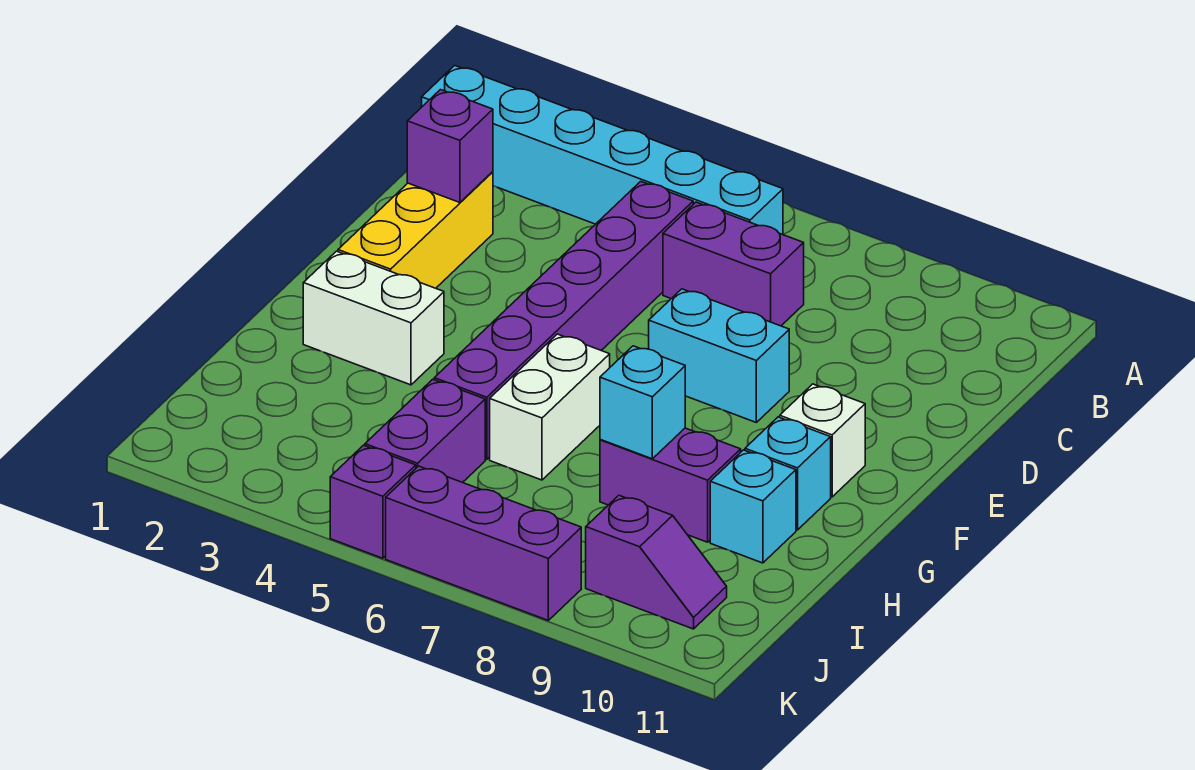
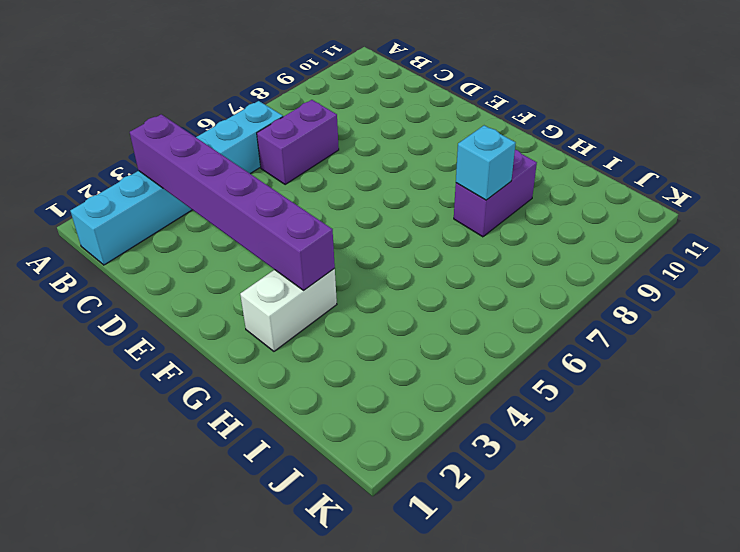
purple 1x6 brick [130,114,335,290] -> purple 1x6 brick moved to [434,181,693,459]
none -> yellow 1x3 brick [338,172,493,288]
none -> cyan 1x2 brick [649,289,789,422]
none -> white 1x1 brick [780,384,865,497]

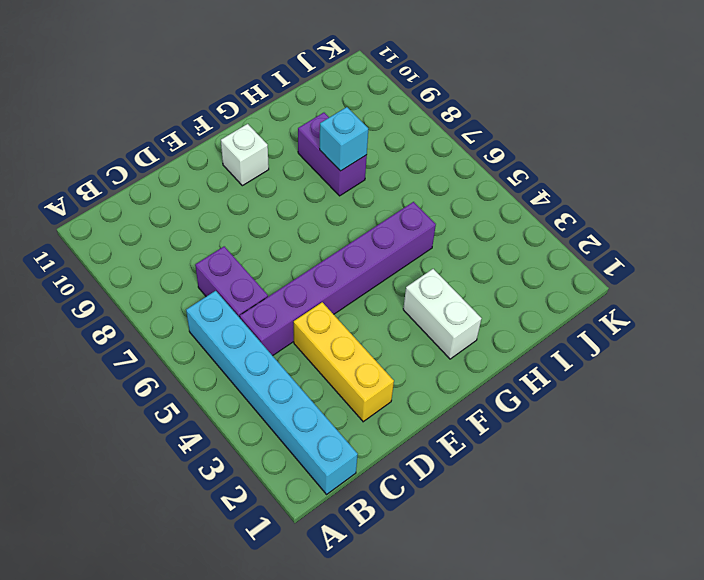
yellow 1x3 brick [294,302,394,422] -> yellow 1x3 brick turned to [338,172,493,288]
none -> cyan 1x2 brick [649,289,789,422]
none -> white 1x2 brick [490,334,610,480]
none -> cyan 1x1 brick [745,417,831,530]

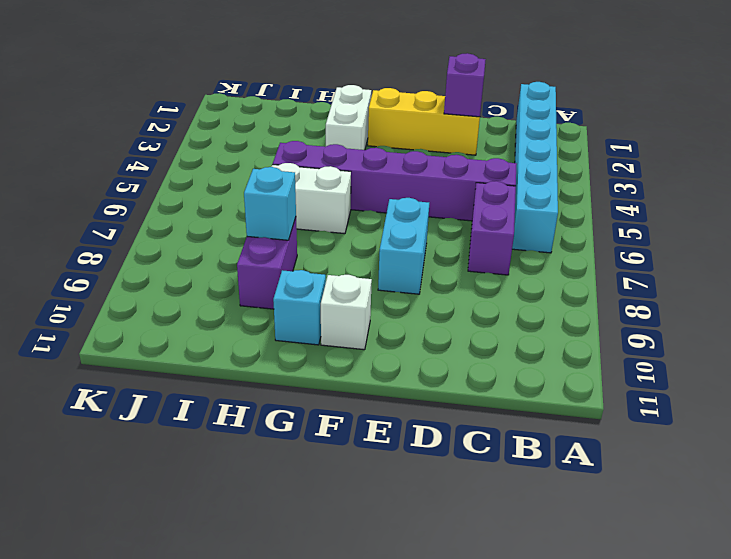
none -> cyan 1x1 brick [710,450,796,563]
none -> purple 1x2 brick [365,379,485,483]
none -> purple 1x2 slope [586,495,727,629]

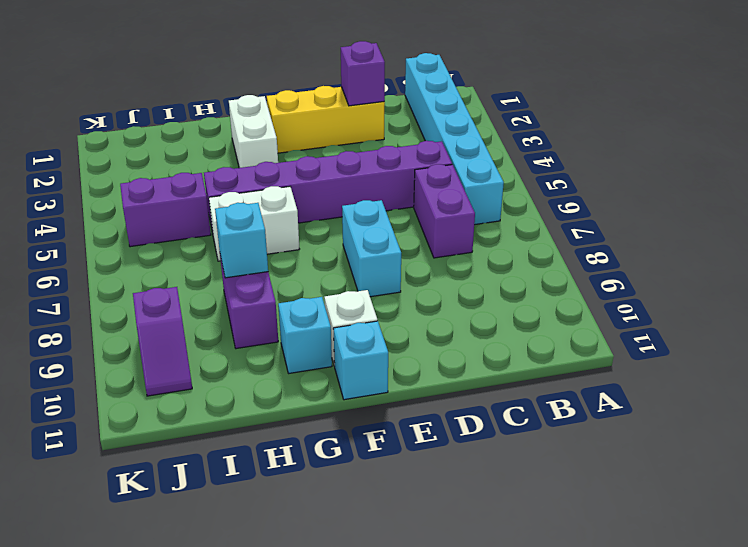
cyan 1x1 brick [333,321,388,400] -> cyan 1x1 brick moved to [710,450,796,563]
none -> purple 1x1 brick [330,445,416,558]
none -> purple 1x3 brick [386,466,581,620]

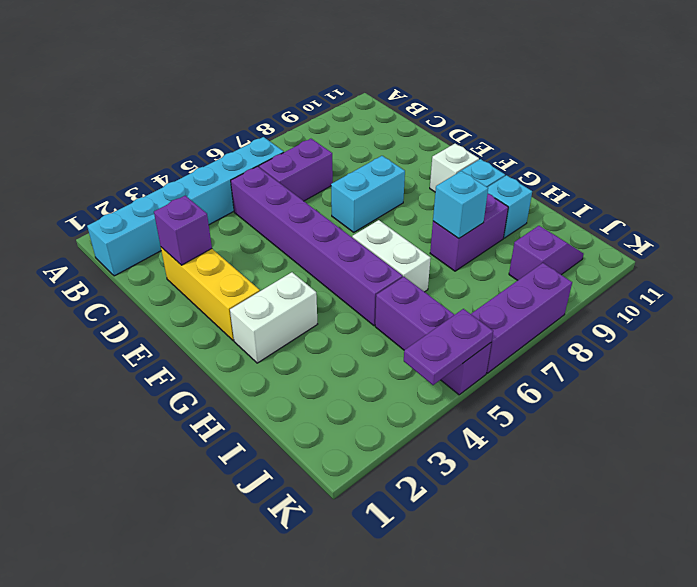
purple 1x2 plate [404,309,493,385] -> none

